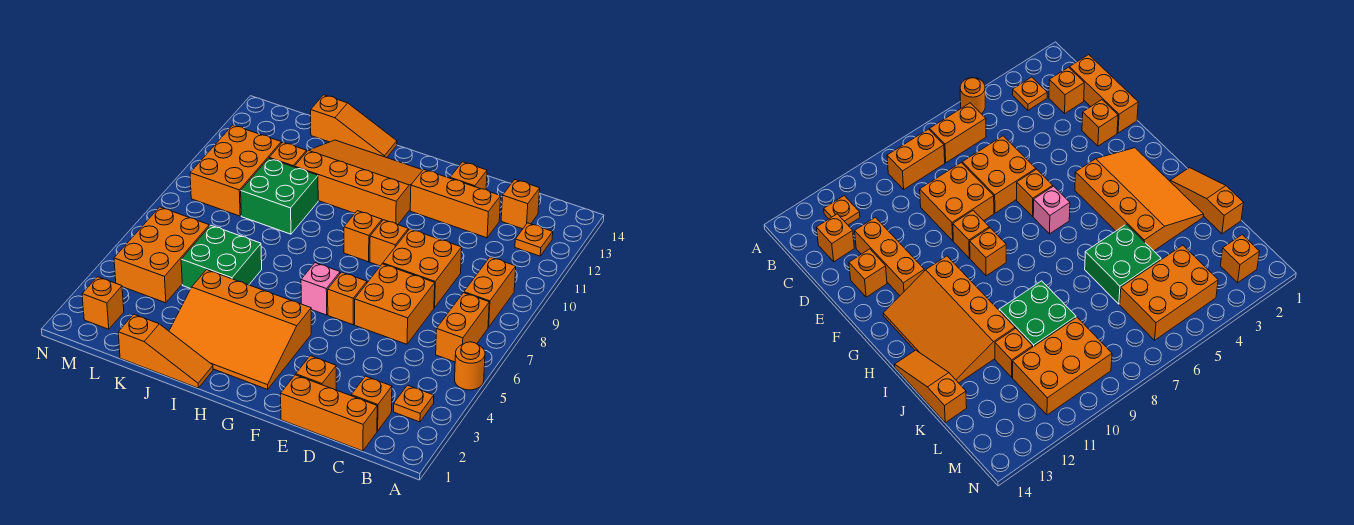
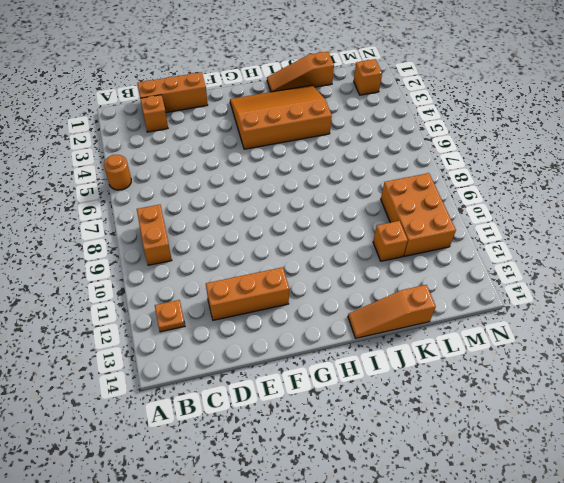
none -> orange 1x1 plate [394,385,434,422]
none -> orange 1x2 brick [436,293,489,362]
none -> orange 1x1 brick [501,180,540,229]

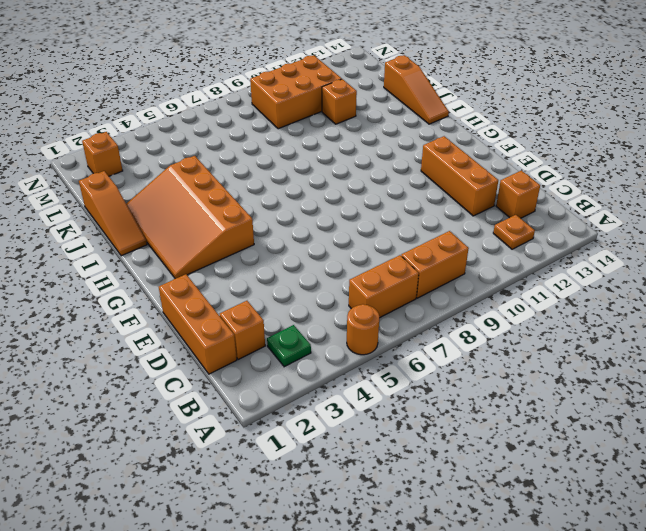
green 1x1 plate [267,325,311,367] -> orange 1x1 plate [394,385,434,422]
none -> orange 2x2 brick [355,264,435,344]
none -> orange 2x2 brick [383,229,462,308]
none -> orange 1x1 brick [296,356,336,390]

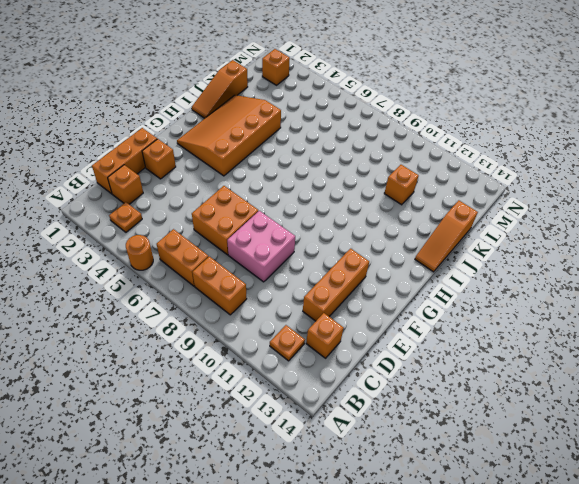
pink 2x2 brick [227,211,295,282] -> orange 2x2 brick [383,229,462,308]
none -> orange 1x1 brick [450,162,487,189]
none -> orange 1x1 brick [328,272,367,325]
none -> orange 1x1 brick [370,220,408,266]

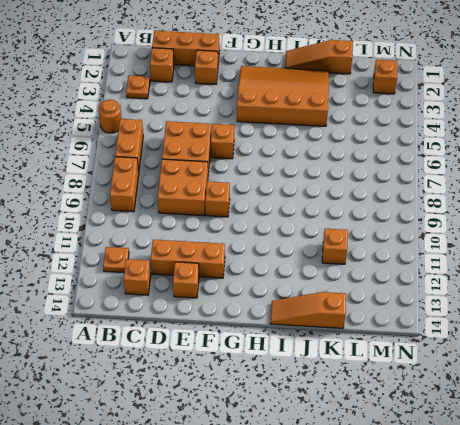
none -> pink 1x1 brick [301,263,340,315]
none -> orange 1x1 brick [344,211,382,262]
none -> orange 3x4 slope [294,140,423,225]

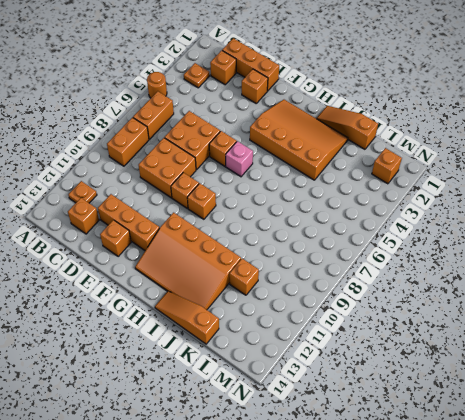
none -> green 2x2 brick [181,225,262,289]
none -> green 2x2 brick [241,158,318,234]
none -> orange 2x3 brick [114,207,209,303]

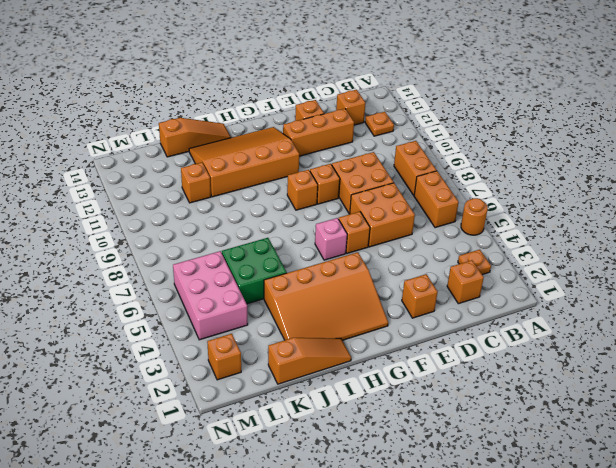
pink 2x3 brick [173,251,248,340] -> orange 2x3 brick [114,207,209,303]
none -> orange 1x3 brick [281,375,377,451]
none -> green 2x2 brick [241,158,318,234]
none -> orange 2x3 brick [190,125,281,216]

